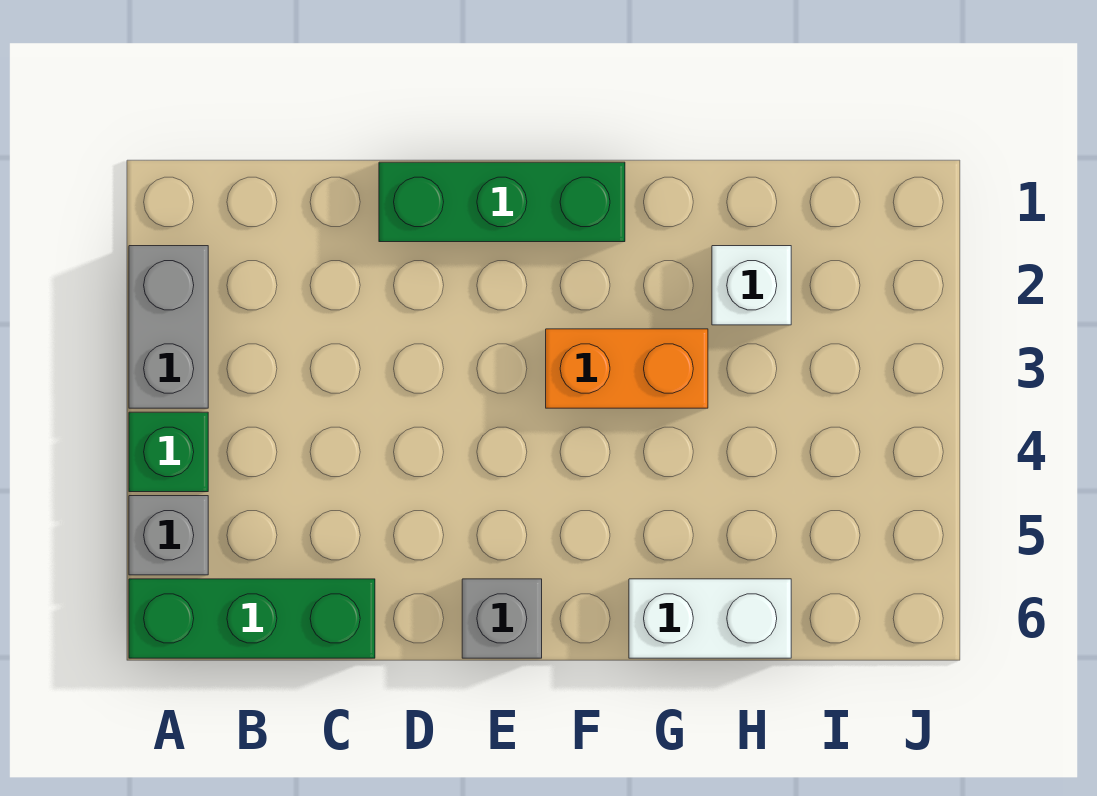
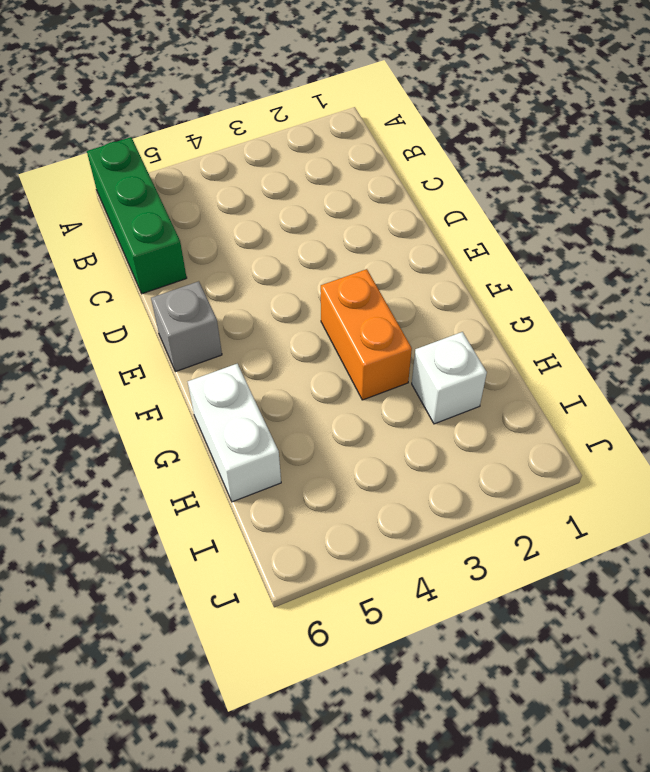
none -> grey 1x2 brick [129,246,208,408]
none -> green 1x1 brick [129,412,208,492]

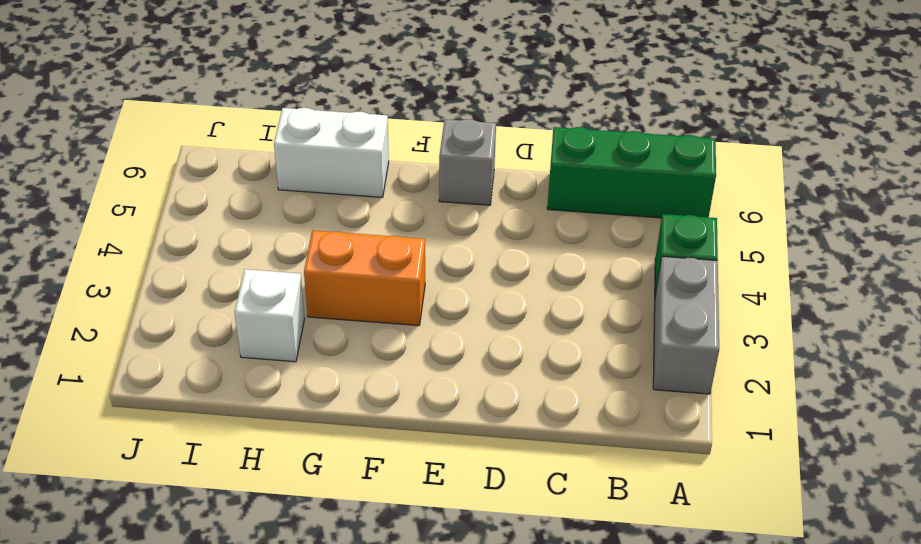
none -> grey 1x1 brick [129,496,208,575]
none -> green 1x3 brick [379,162,625,242]

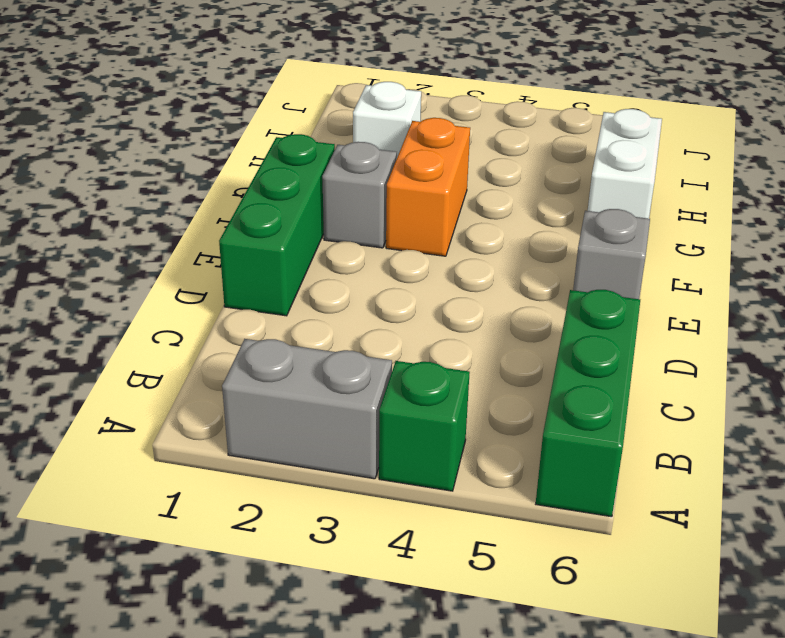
grey 1x1 brick [322,142,397,248] -> grey 1x1 brick moved to [129,496,208,575]

